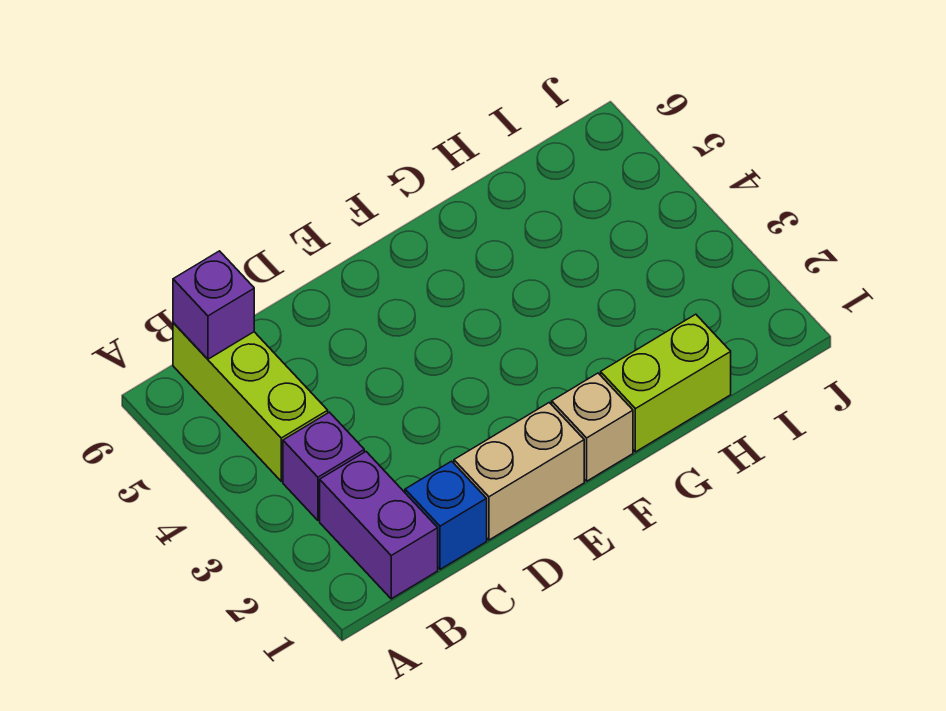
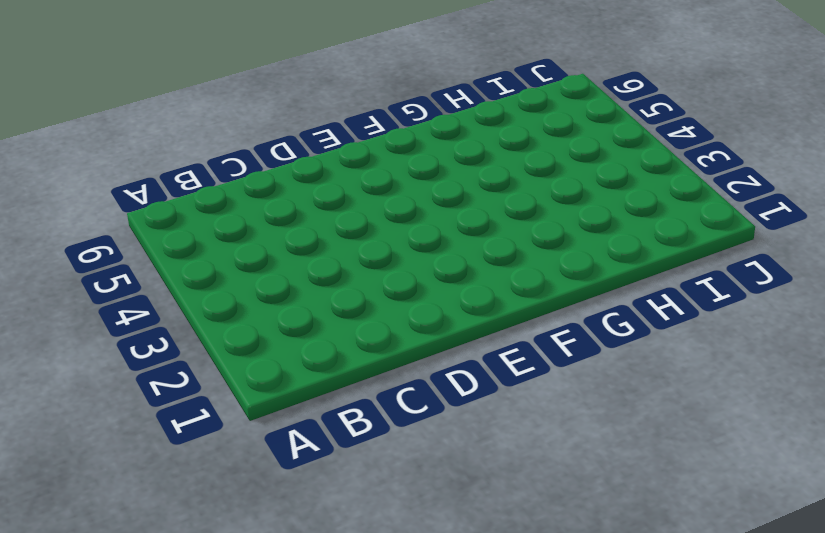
none -> purple 1x2 brick [320,452,438,599]
none -> purple 1x1 brick [283,412,364,520]

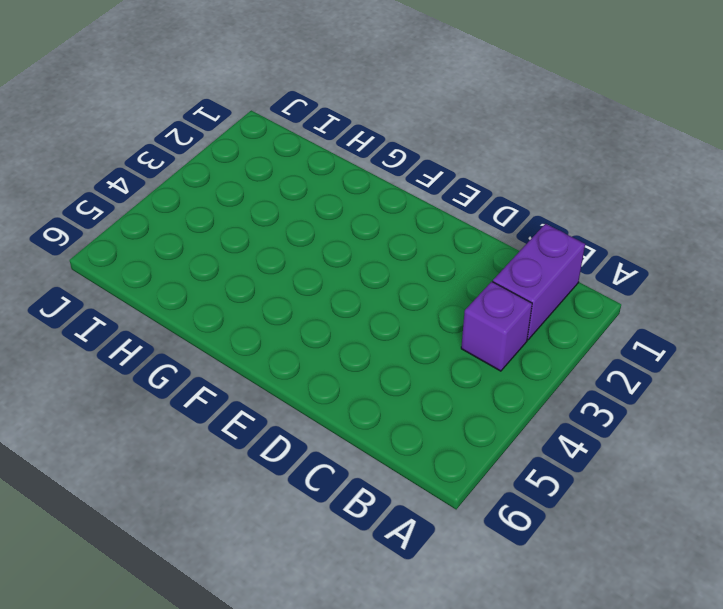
none -> lime 1x3 brick [173,323,328,481]
none -> blue 1x1 brick [405,461,487,569]

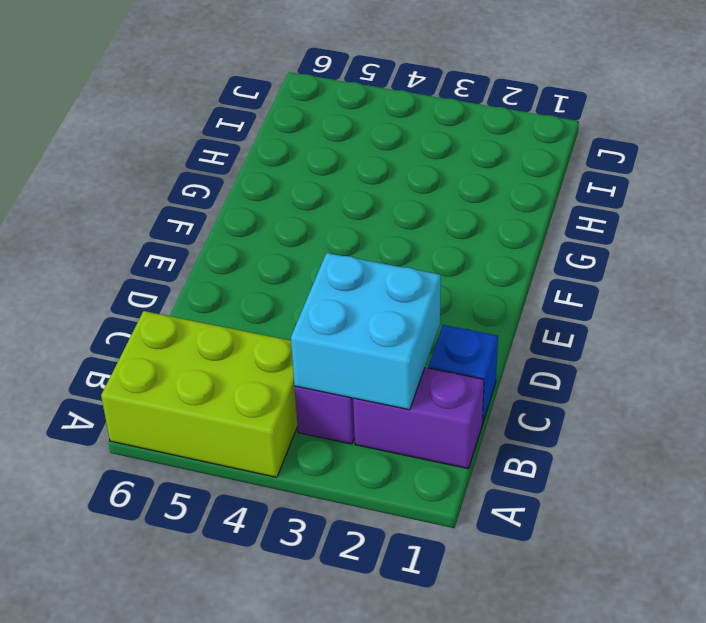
lime 2x3 brick [101,311,297,477] -> lime 1x3 brick [173,323,328,481]
cyan 2x2 brick [291,253,441,410] -> none
none -> tan 1x2 brick [454,402,584,540]
none -> tan 1x1 brick [552,373,633,481]

